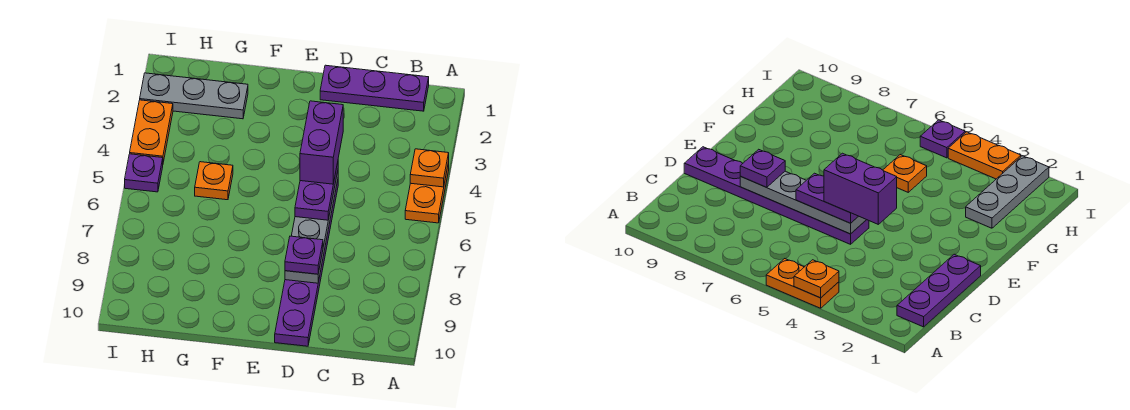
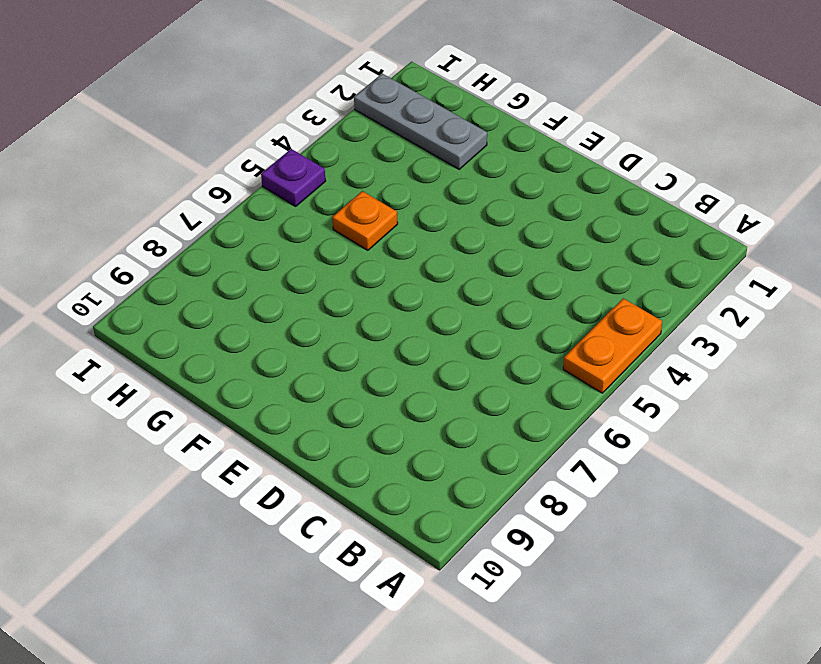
none -> purple 1x3 plate [320,65,429,111]
none -> purple 1x6 plate [275,181,338,346]
none -> orange 1x2 plate [130,100,173,162]

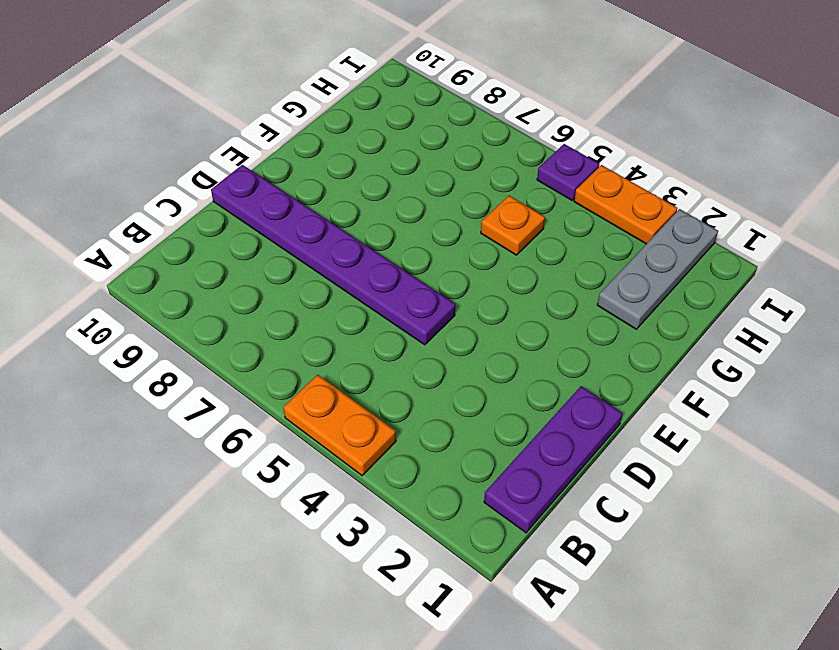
none -> orange 1x1 plate [410,149,449,187]
none -> grey 1x4 plate [285,172,338,283]
none -> purple 1x2 plate [295,163,338,220]

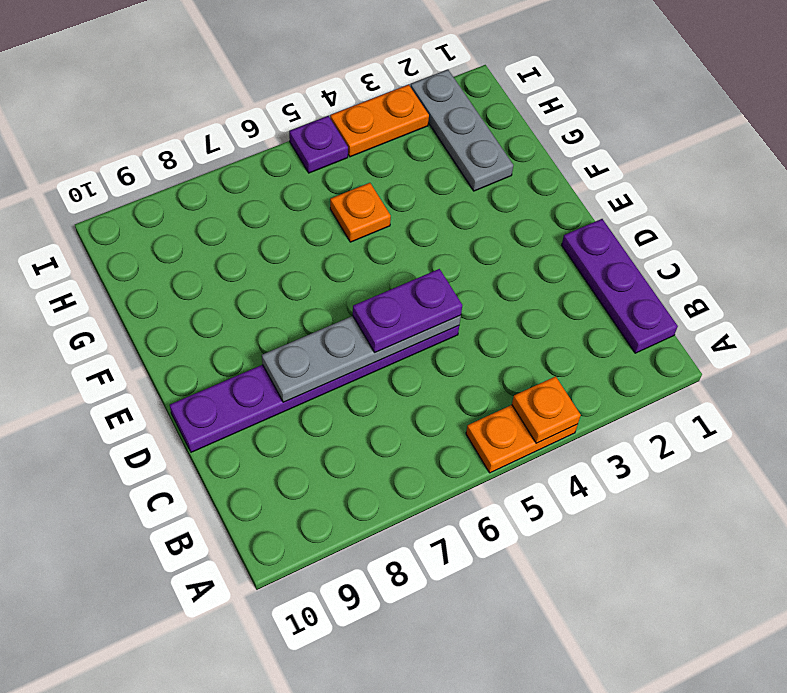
none -> purple 1x1 plate [285,236,323,274]
none -> purple 1x2 brick [300,101,343,184]

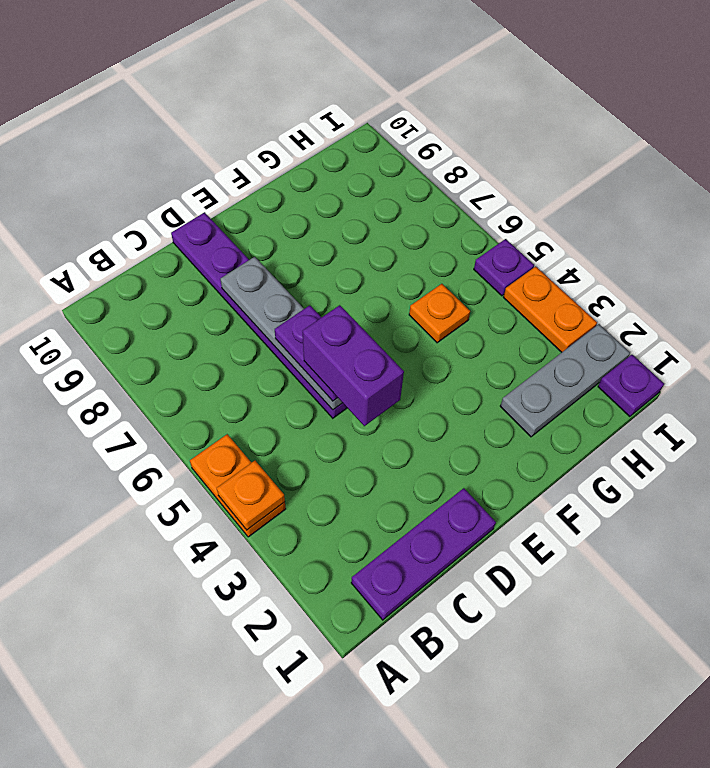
purple 1x1 plate [598,355,664,417] -> purple 1x1 plate moved to [285,236,323,274]

